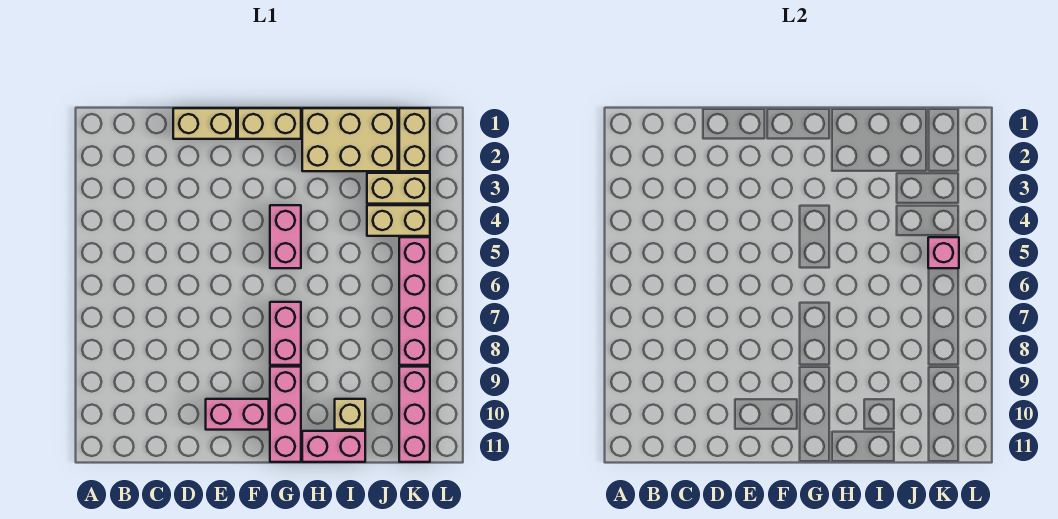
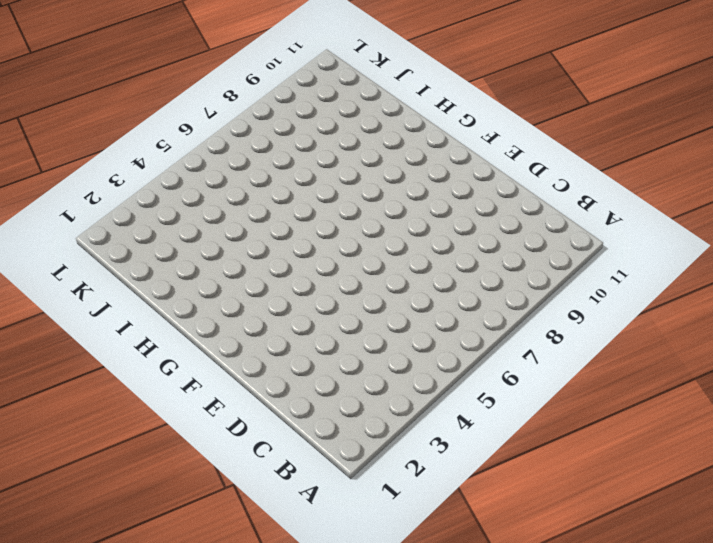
none -> tan 1x2 brick [173,108,236,139]
none -> pink 1x2 brick [206,399,269,430]
none -> tan 1x2 brick [238,108,301,139]

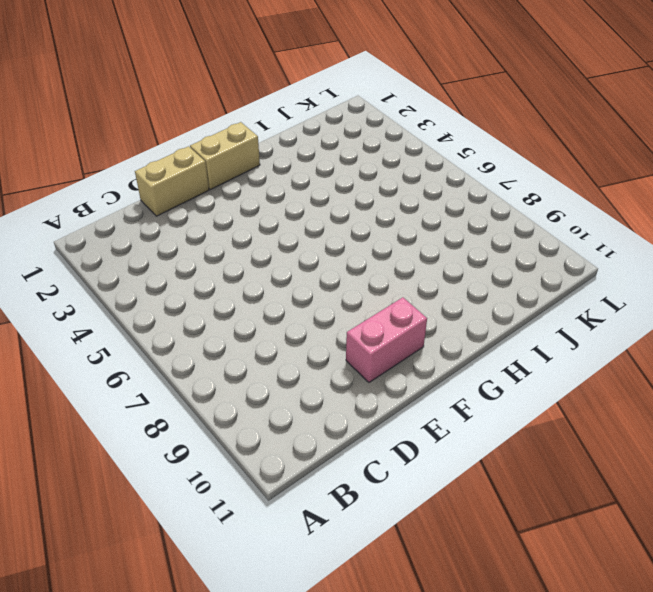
none -> pink 1x2 brick [270,205,301,268]
none -> pink 1x2 brick [270,302,301,365]
none -> pink 1x3 brick [270,367,301,462]

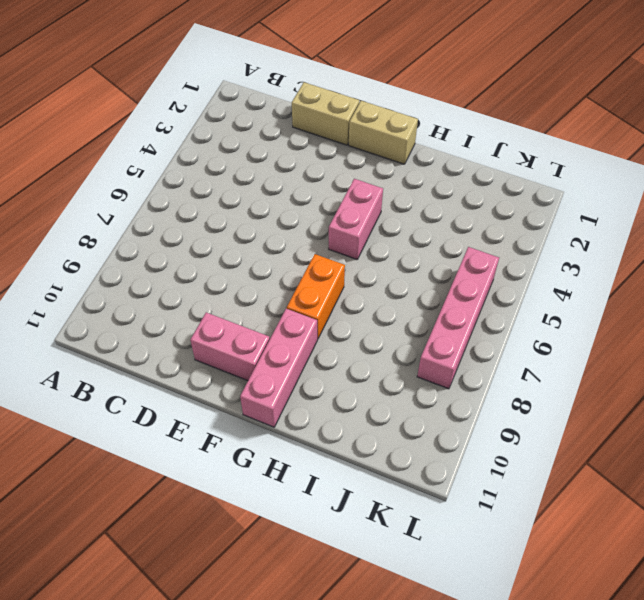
orange 1x2 brick [287,254,345,339] -> pink 1x2 brick [270,302,301,365]
none -> tan 2x3 brick [302,108,398,171]
none -> pink 1x2 brick [302,431,365,462]
none -> tan 1x1 brick [335,399,365,430]

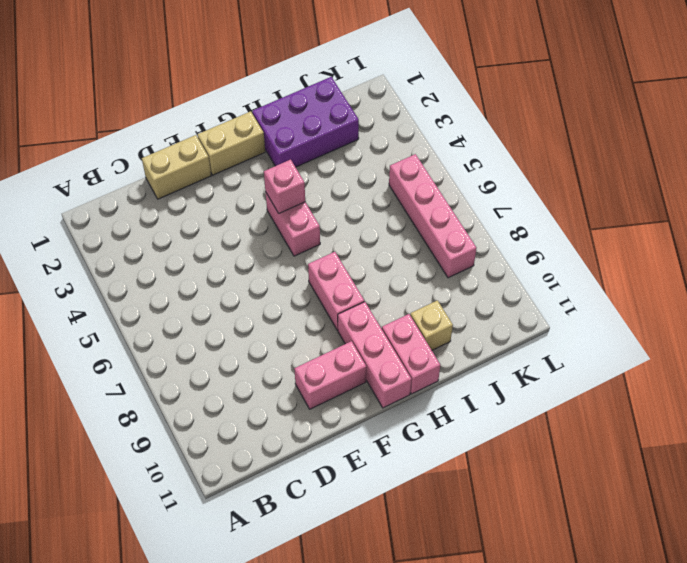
pink 1x1 brick [264,160,305,213] -> pink 1x1 brick moved to [928,237,959,268]
purple 2x3 brick [252,77,359,167] -> tan 2x3 brick [302,108,398,171]
pink 1x2 brick [382,314,440,394] -> pink 1x2 brick turned to [302,431,365,462]
none -> tan 1x2 brick [367,173,430,204]
none -> tan 1x2 brick [367,205,430,236]
none -> tan 1x2 brick [399,108,430,171]

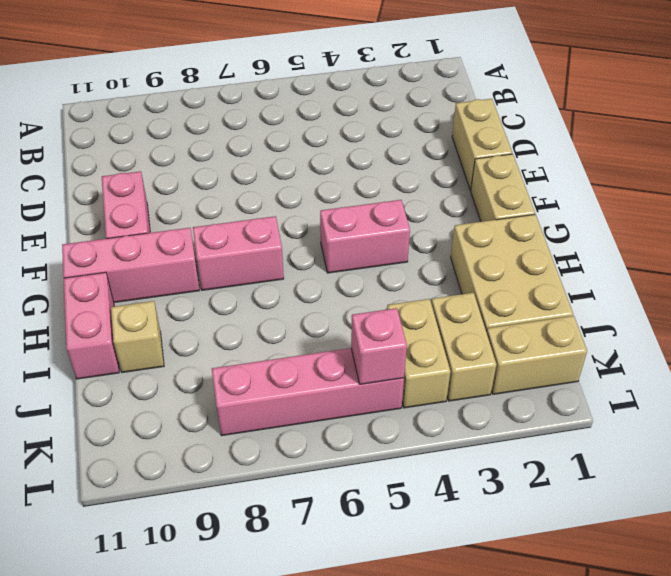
none -> pink 1x3 brick [399,367,430,462]

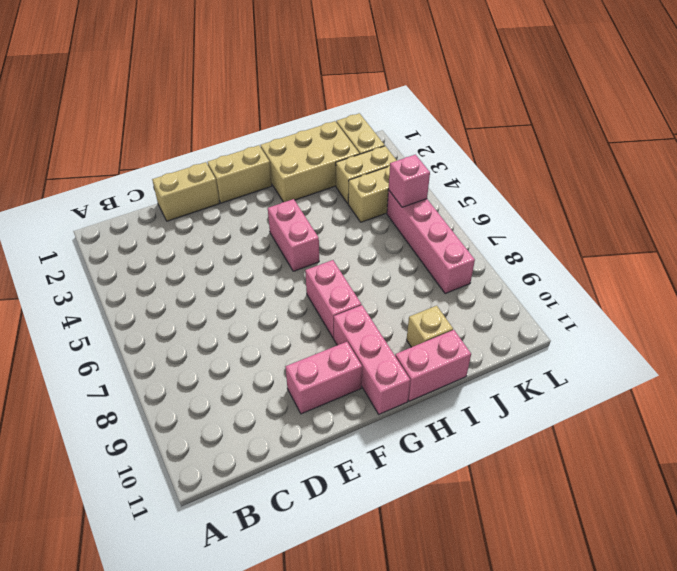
none -> pink 1x3 brick [399,367,430,462]

